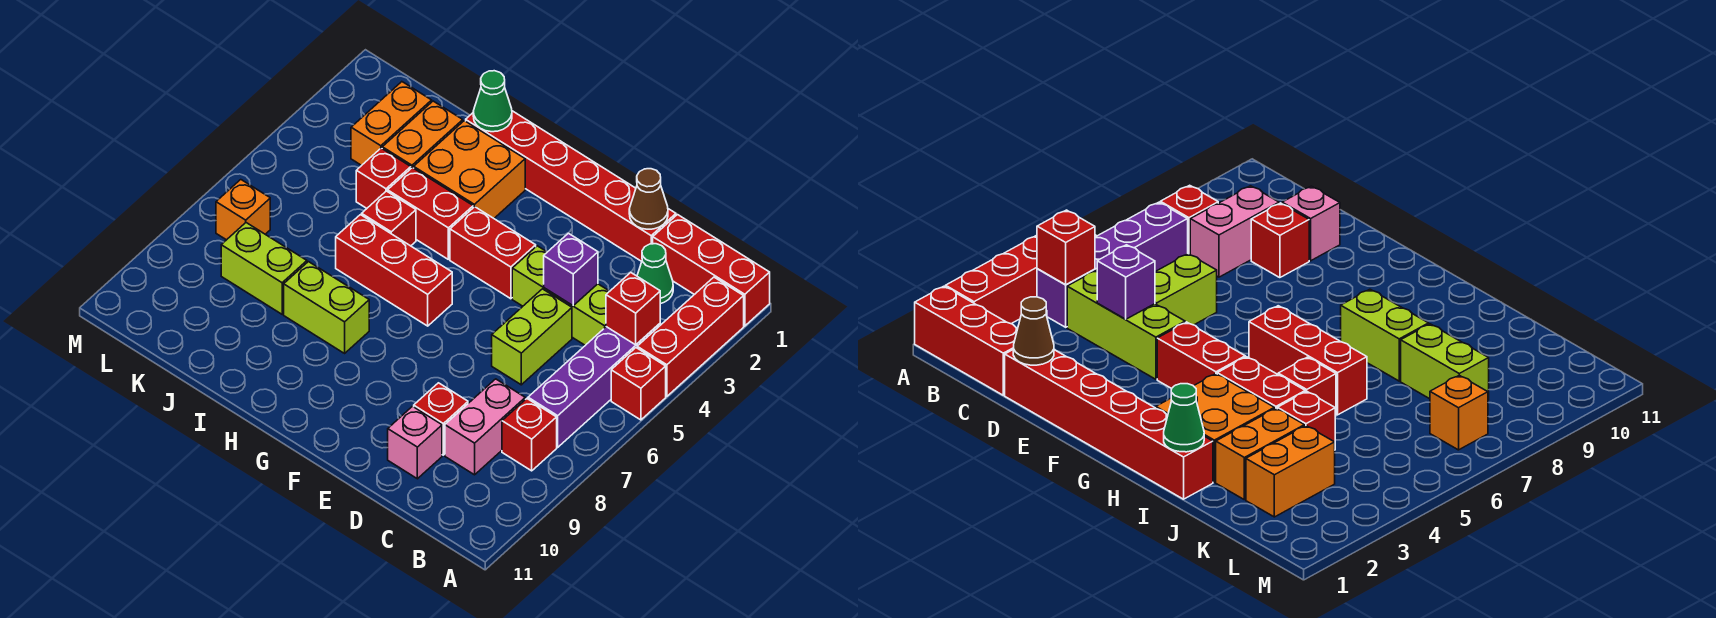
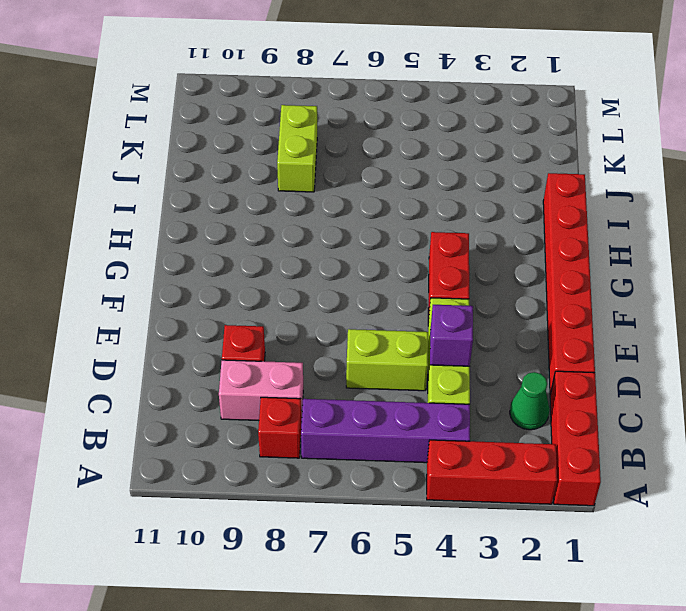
none -> red 1x1 brick [611,348,666,420]
none -> pink 1x1 brick [388,406,442,479]
none -> red 1x3 brick [336,215,452,326]

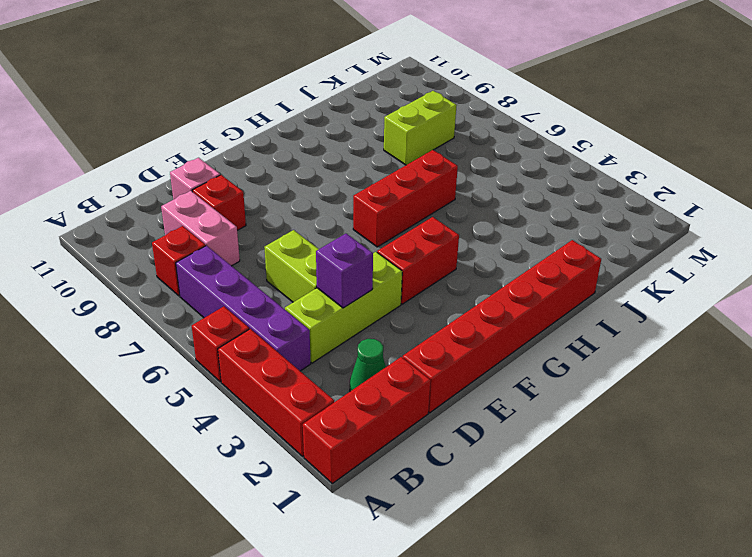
none -> orange 2x2 brick [414,121,525,218]
none -> red 1x2 brick [388,168,473,259]
none -> lime 1x2 brick [284,262,369,353]

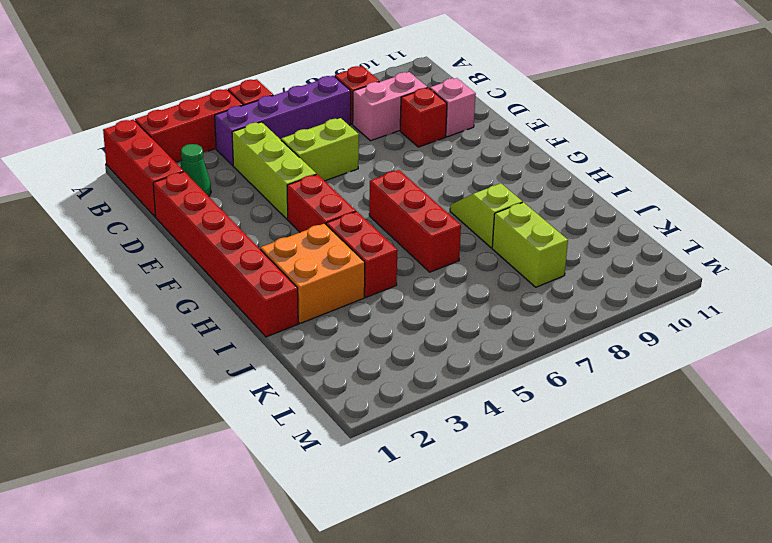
lime 1x2 slope [450,183,522,248] -> lime 1x2 brick [284,262,369,353]
none -> red 1x1 brick [362,191,416,246]
none -> orange 1x2 brick [382,101,463,168]
none -> red 1x1 brick [356,148,411,208]

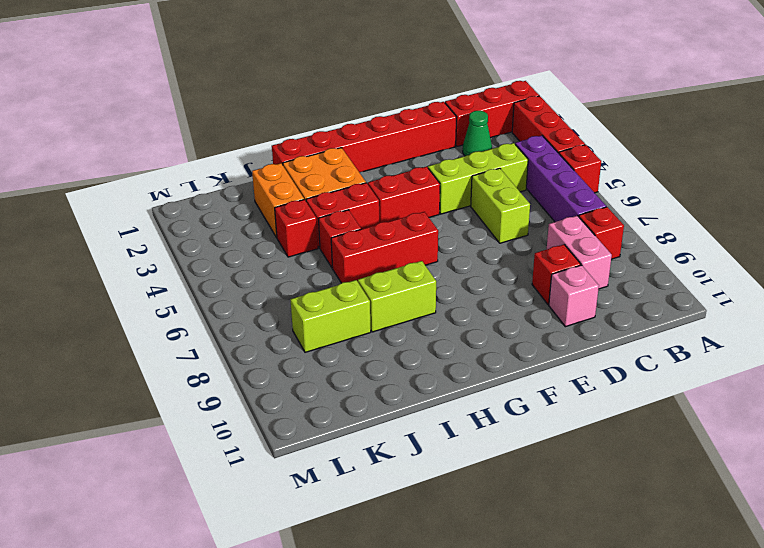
none -> orange 1x2 brick [351,82,432,165]
none -> orange 1x1 brick [216,180,270,240]
none -> red 1x1 brick [606,273,660,345]

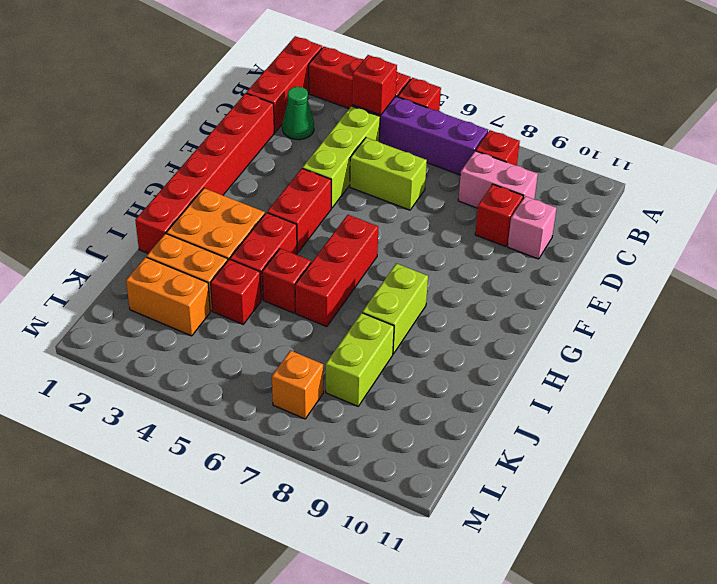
none -> brown 1x1 cone [629,169,668,229]
none -> purple 1x1 brick [544,233,598,306]
none -> green 1x1 cone [473,71,512,132]

